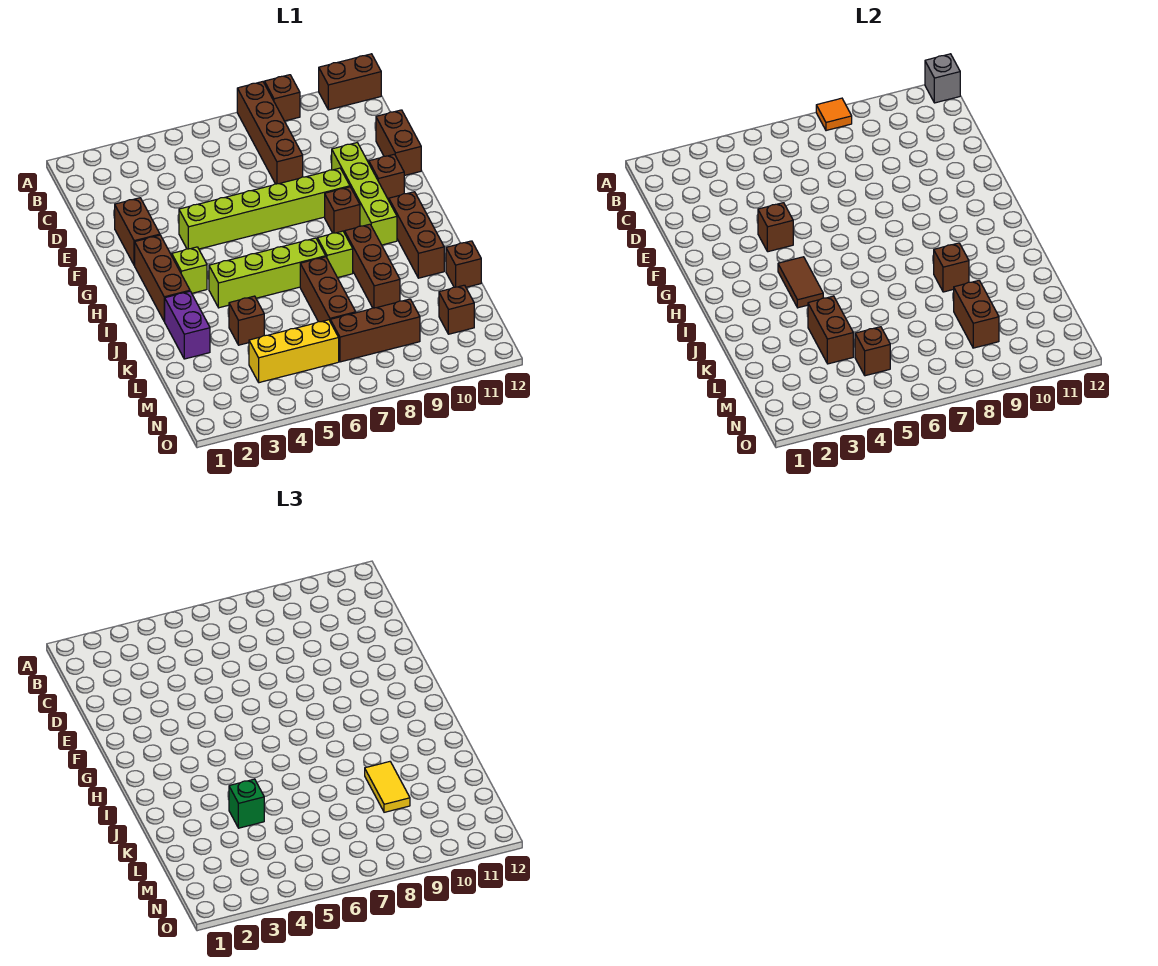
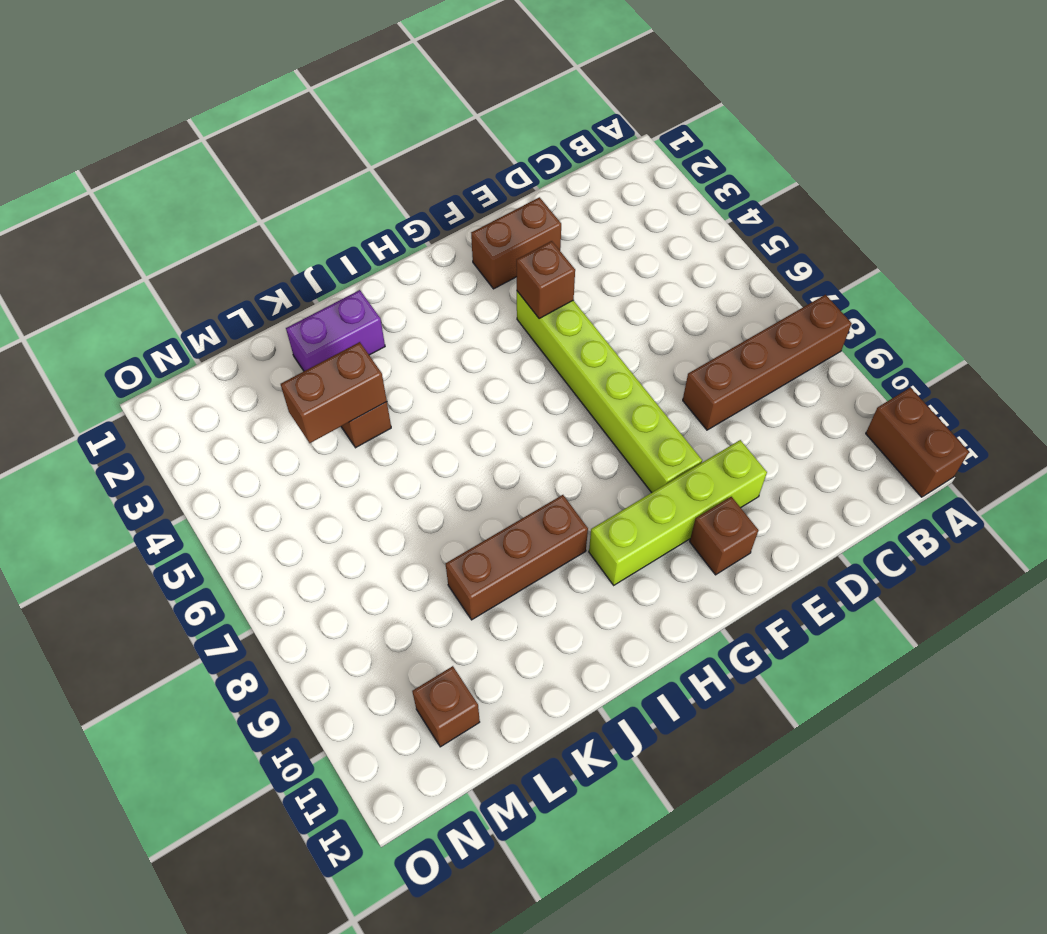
none -> brown 1x1 brick [264,75,300,121]
none -> brown 1x2 brick [376,110,421,176]
none -> brown 1x3 brick [135,235,190,321]
none -> brown 1x1 brick [325,187,360,233]

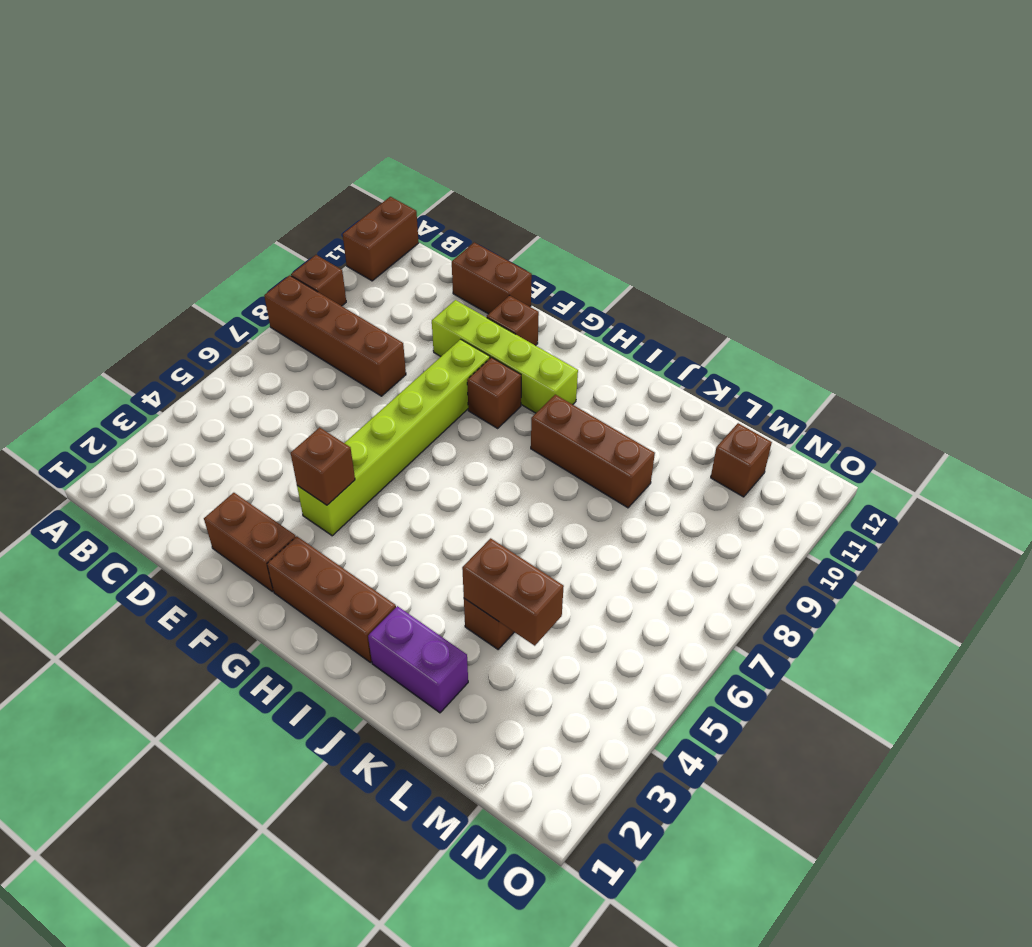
none -> lime 1x1 brick [172,247,207,293]
none -> brown 1x3 brick [389,192,444,278]
none -> lime 1x4 brick [209,238,326,308]
none -> lime 1x1 brick [317,231,353,278]

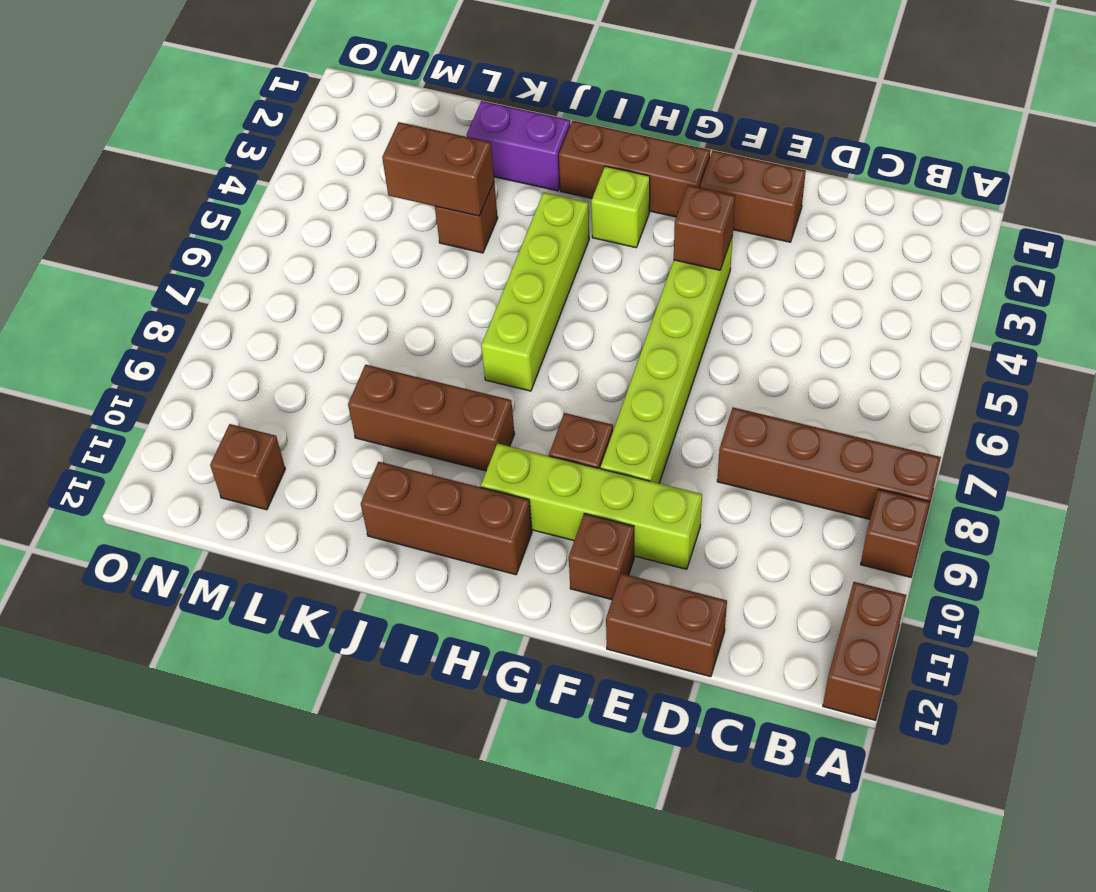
none -> lime 1x1 brick [317,231,353,278]
none -> brown 1x3 brick [300,257,356,322]
none -> brown 1x1 brick [446,241,481,287]
none -> yellow 1x3 brick [249,320,339,383]

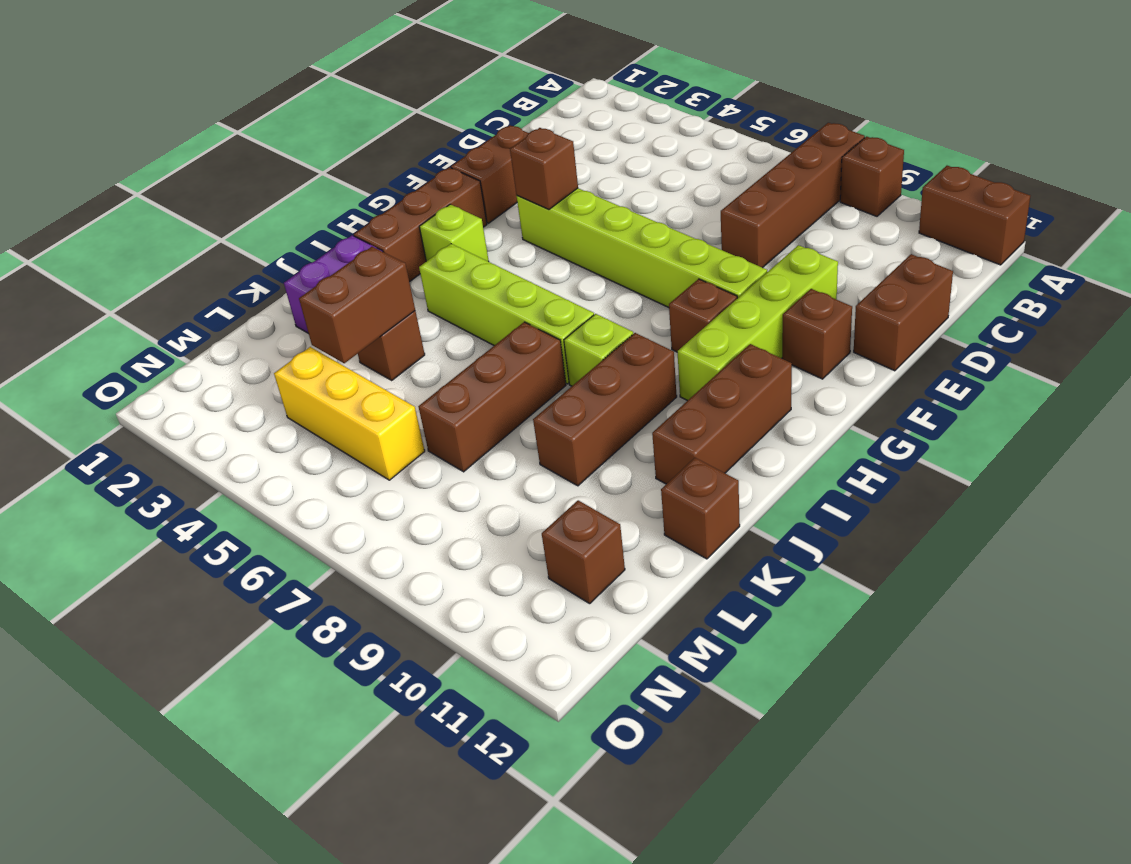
none -> brown 1x3 brick [330,299,420,362]
none -> orange 1x1 tile [816,98,852,131]
none -> grey 1x1 brick [925,54,960,103]
none -> brown 1x2 tile [778,257,823,308]

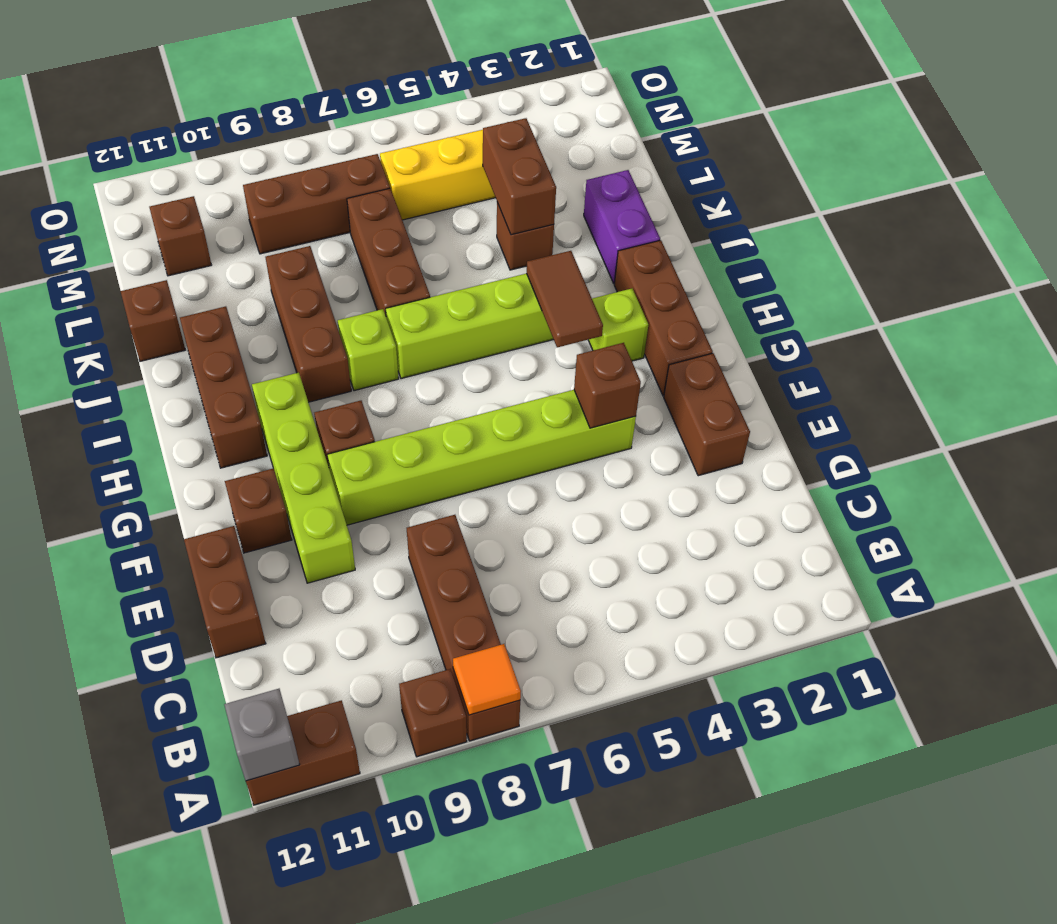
none -> brown 1x1 brick [934,243,969,292]
none -> brown 1x2 brick [954,281,999,348]
none -> brown 1x1 brick [855,327,890,376]
none -> green 1x1 brick [229,779,264,828]

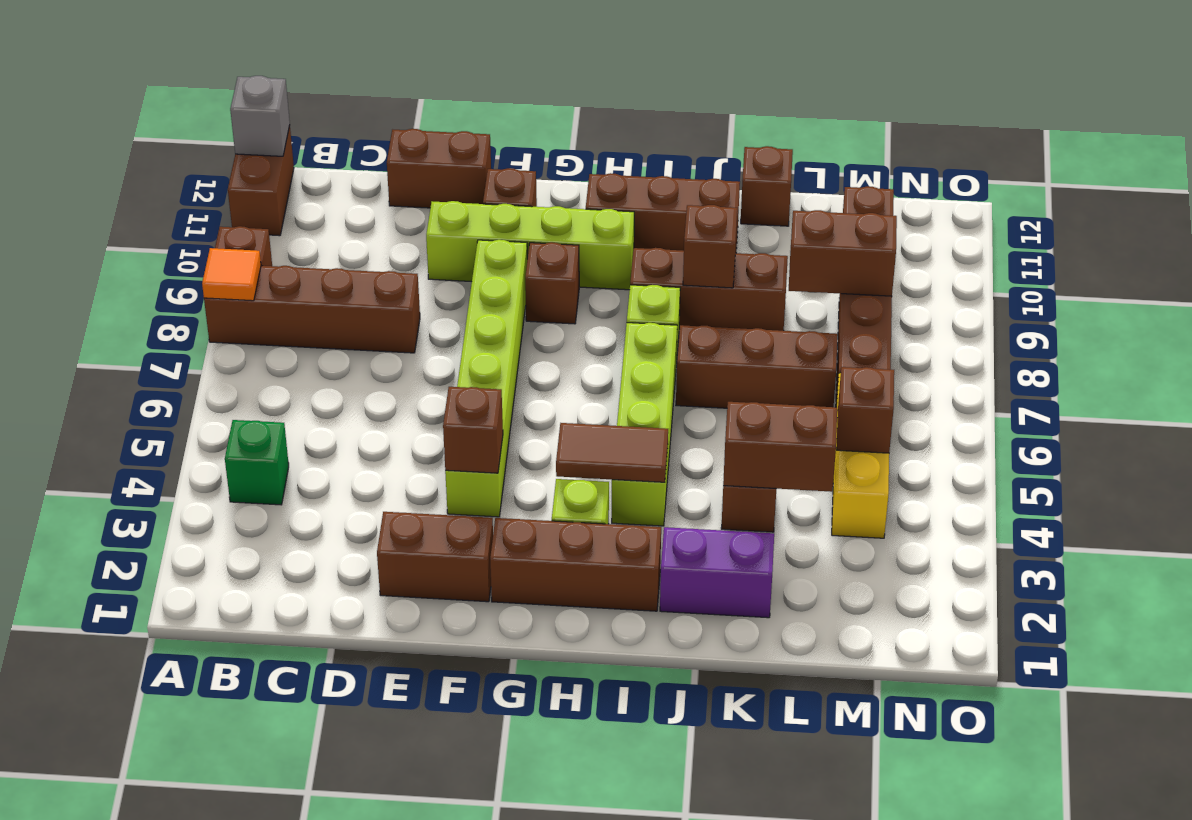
green 1x1 brick [225,420,289,505] -> green 1x1 brick moved to [229,779,264,828]
none -> yellow 1x2 tile [365,762,410,812]

